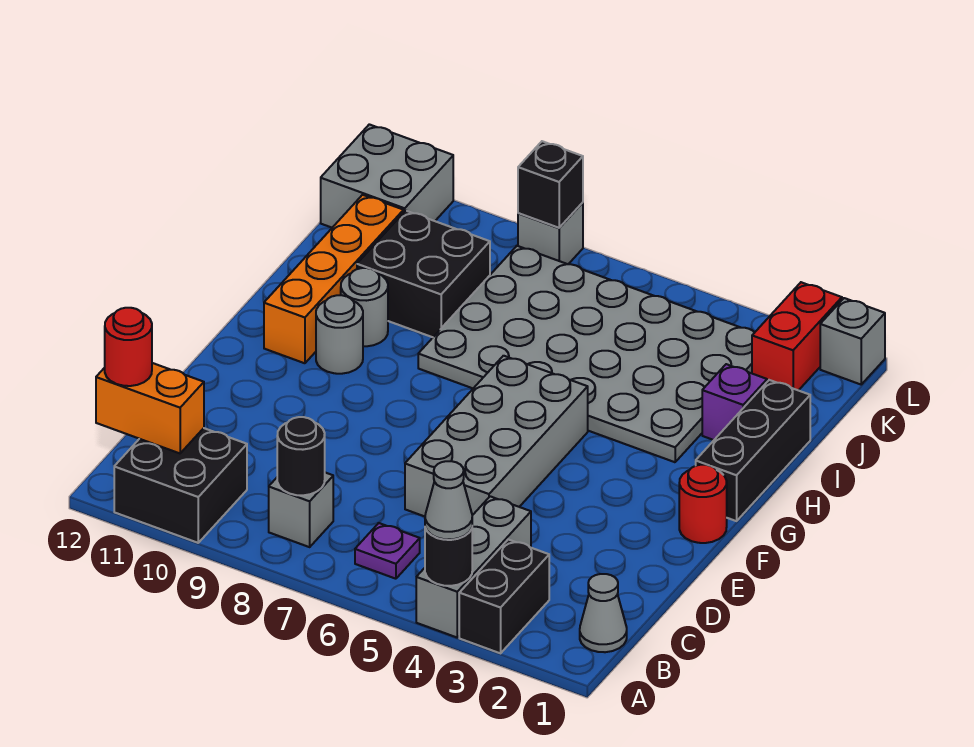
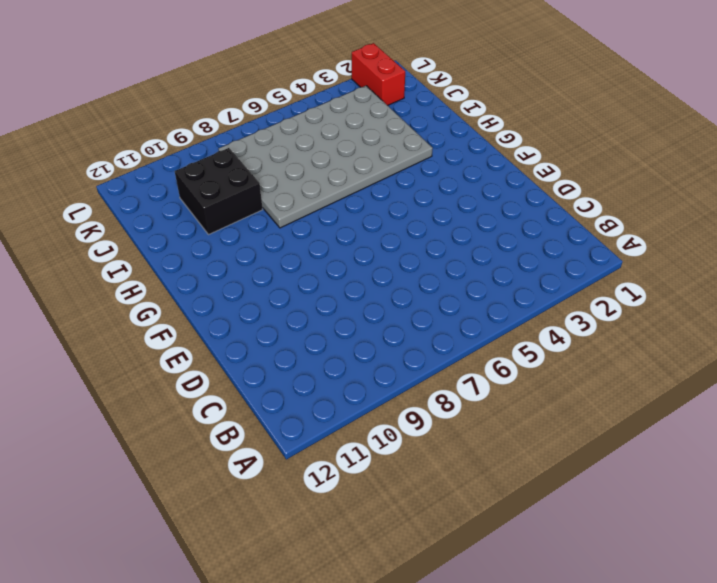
none -> black 1x2 brick [459,539,549,653]
none -> grey 1x3 brick [416,496,531,637]
none -> black 2x2 brick [114,428,247,543]

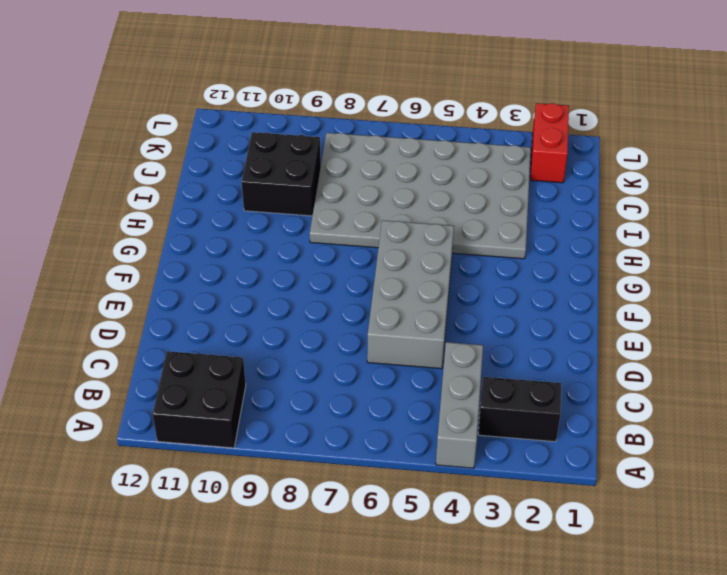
black 1x2 brick [478,377,561,442] -> black 1x2 brick turned to [459,539,549,653]
none -> grey 1x1 cone [580,574,627,652]
none -> purple 1x1 plate [355,523,420,579]
none -> grey 1x1 brick [269,473,333,547]

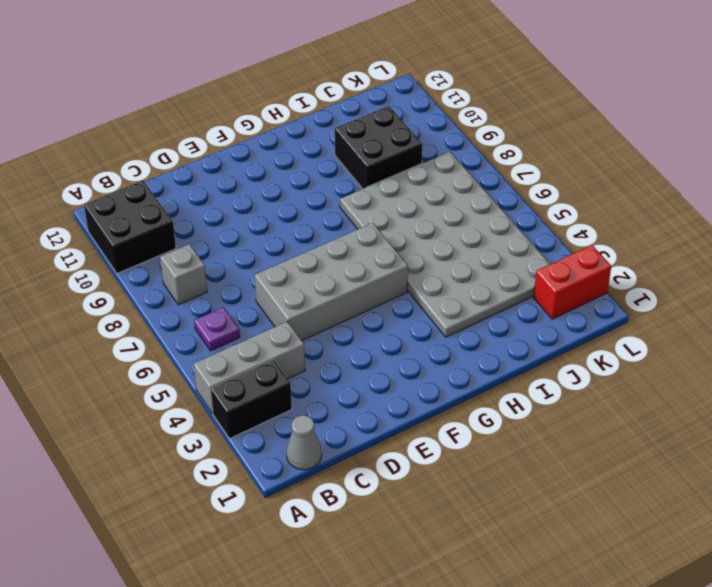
none -> red 1x1 round brick [679,465,727,543]
none -> black 1x3 brick [696,380,810,521]
none -> grey 1x1 round brick [316,295,363,374]

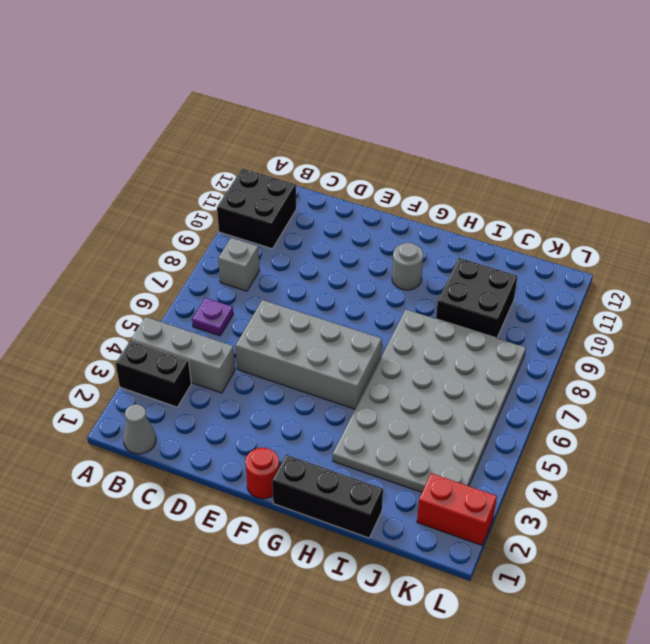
none -> orange 1x4 brick [264,195,404,363]
none -> grey 1x1 round brick [341,268,388,346]
none -> purple 1x1 brick [702,364,767,440]

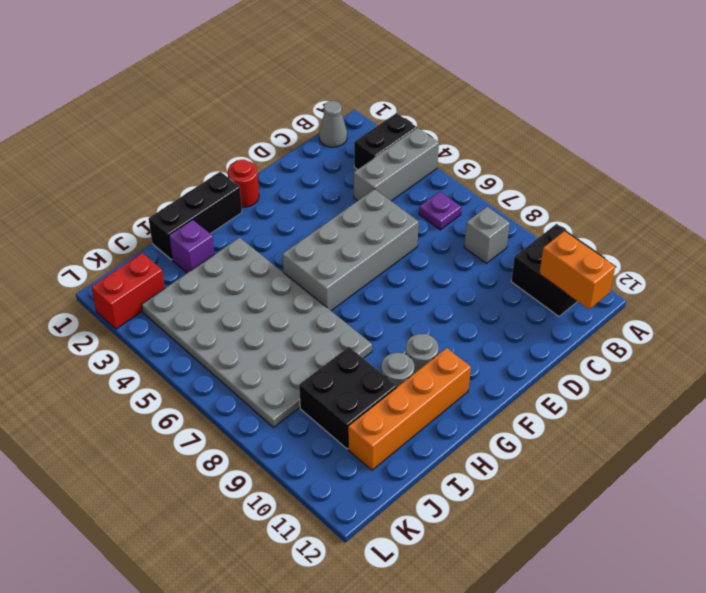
none -> grey 2x2 brick [321,124,453,228]
none -> grey 1x1 brick [820,298,885,384]
none -> grey 1x1 brick [518,203,583,264]

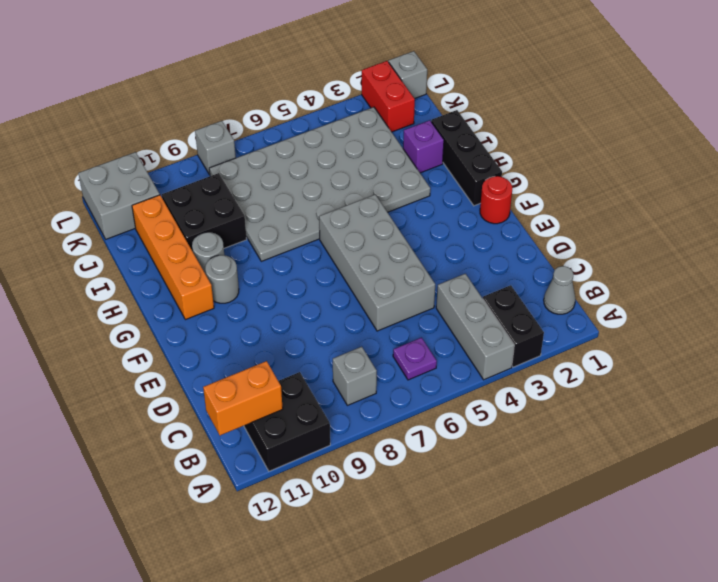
none -> black 1x1 round brick [425,527,472,586]
none -> black 1x1 round brick [277,417,325,495]
none -> black 1x1 brick [518,141,583,228]

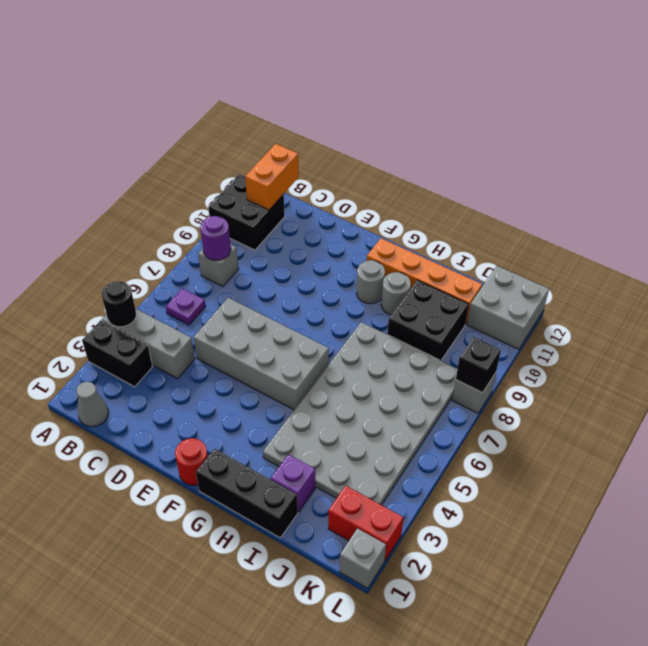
purple 1x1 round brick [200,216,231,260] -> black 1x1 round brick [277,417,325,495]
none -> grey 1x1 cone [425,461,472,539]
none -> red 1x1 round brick [105,308,152,386]

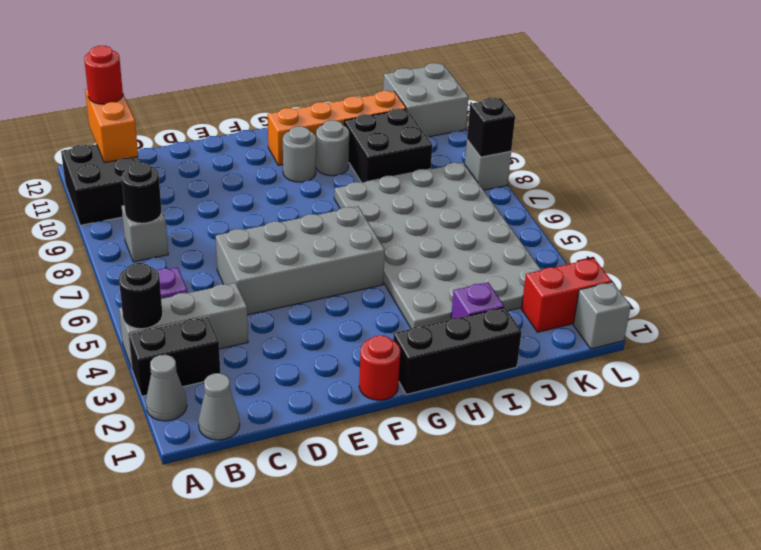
grey 1x1 cone [146,355,187,421] -> grey 1x1 cone moved to [425,461,472,539]

